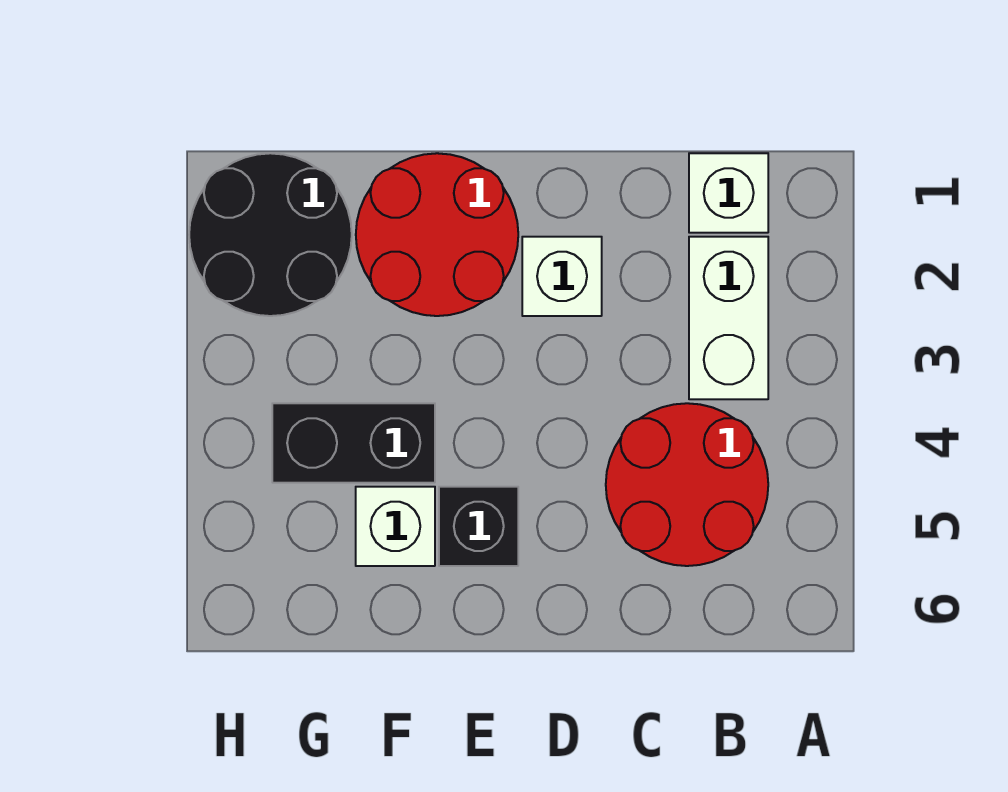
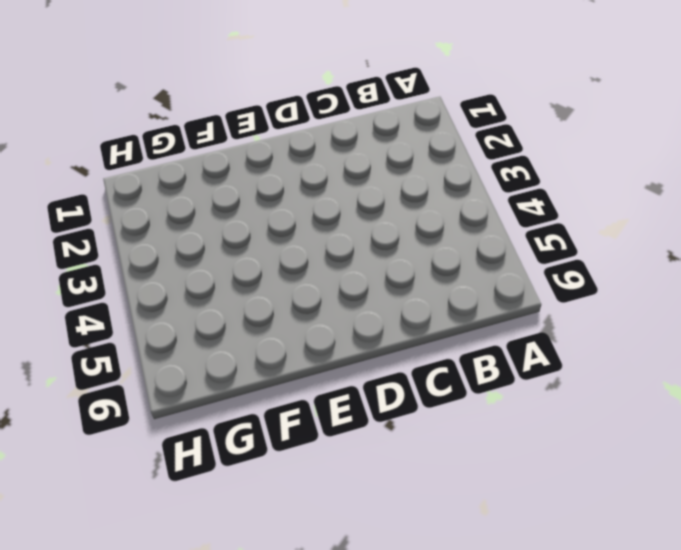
none -> white 1x1 brick [689,153,768,233]
none -> white 1x2 brick [689,237,768,399]

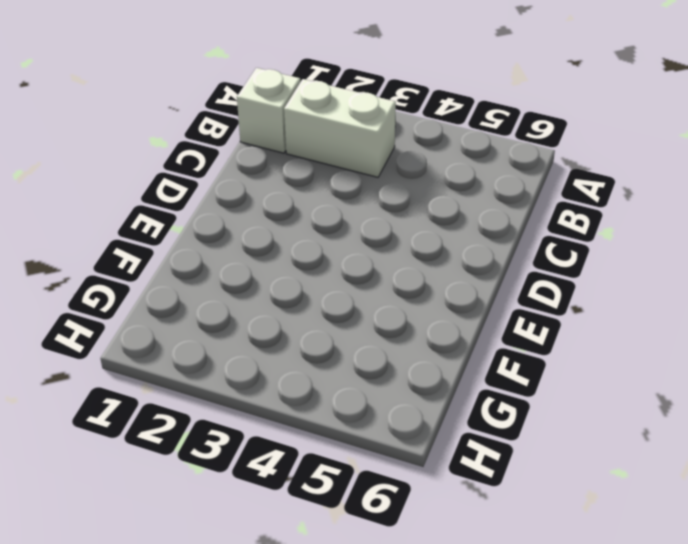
none -> red 2x2 round brick [606,403,768,566]
none -> white 1x1 brick [522,237,602,316]

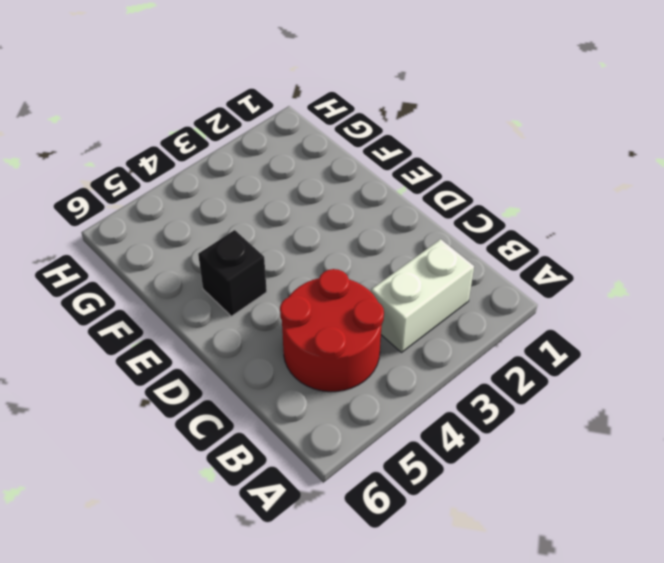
none -> white 1x1 brick [689,153,768,233]
none -> white 1x1 brick [522,237,602,316]

